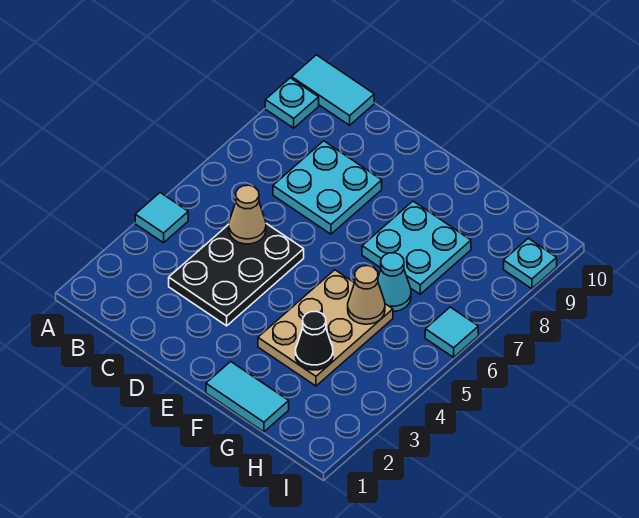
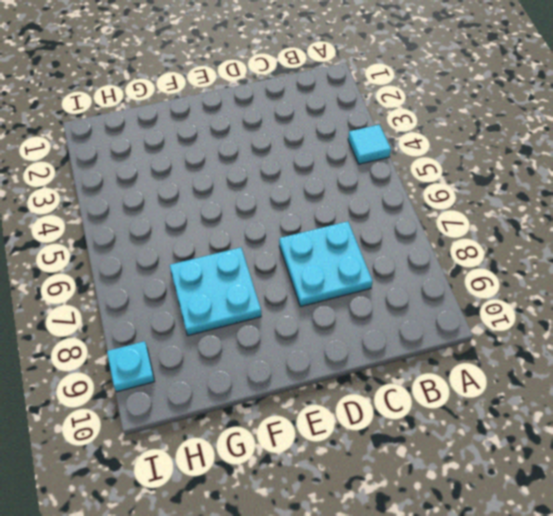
none -> cyan 1x1 plate [265,78,319,128]
none -> cyan 1x2 tile [292,55,374,125]
none -> black 2x3 plate [169,224,304,326]

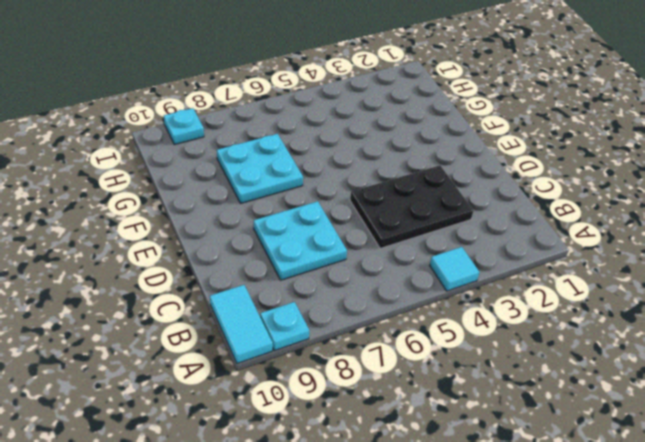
none -> cyan 1x2 tile [206,361,289,432]
none -> tan 2x3 plate [258,270,393,386]
none -> cyan 1x1 cone [378,253,411,311]

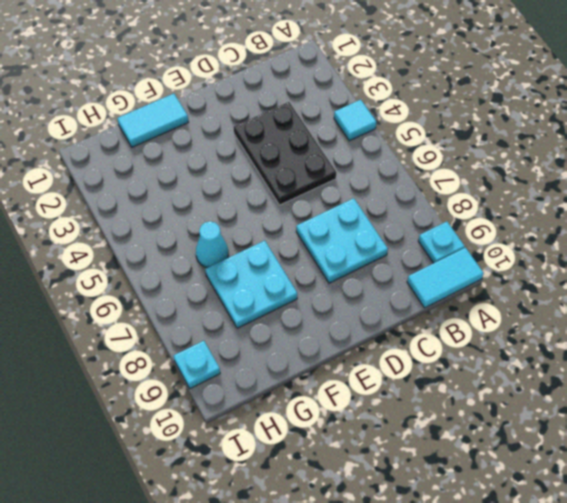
none -> tan 2x3 plate [258,270,393,386]
none -> cyan 1x1 tile [425,307,478,357]
none -> tan 1x1 cone [229,185,266,244]

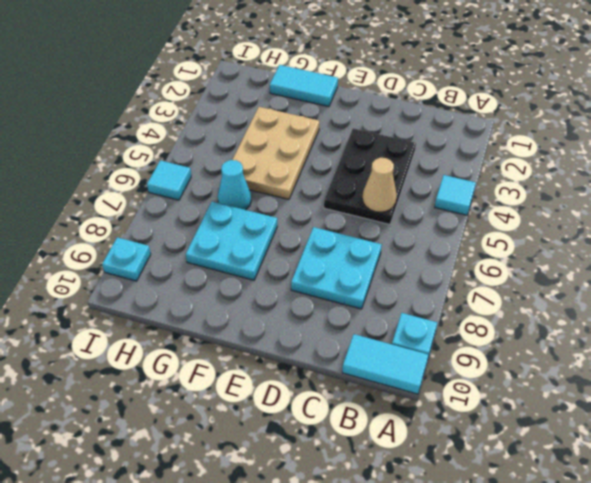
none -> black 1x1 cone [296,311,333,370]
none -> tan 1x1 cone [348,266,385,324]

